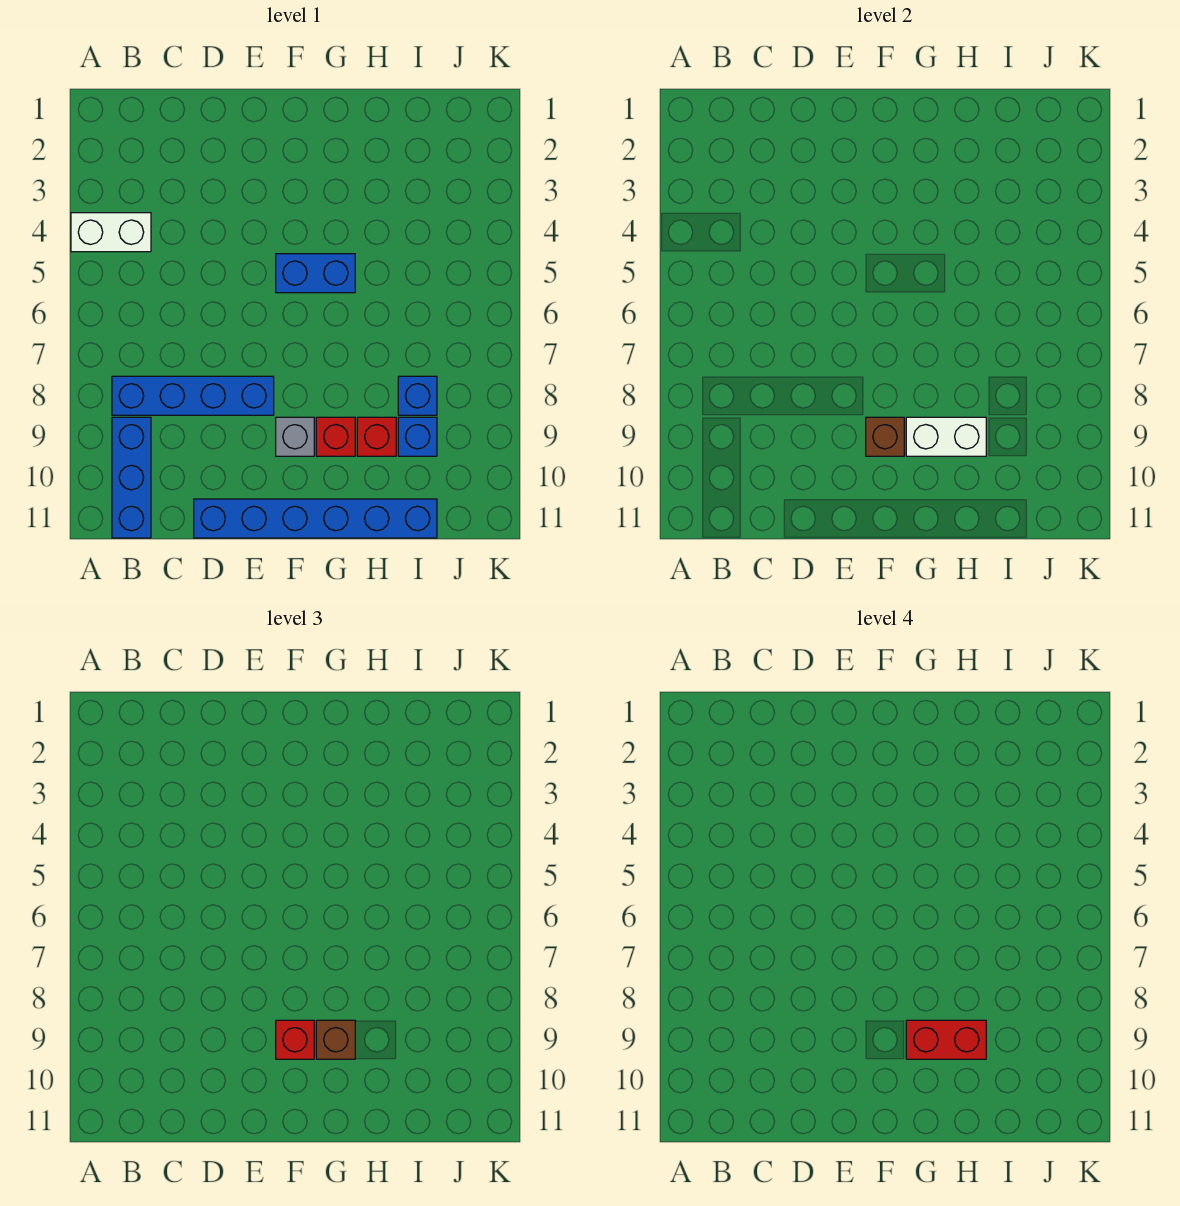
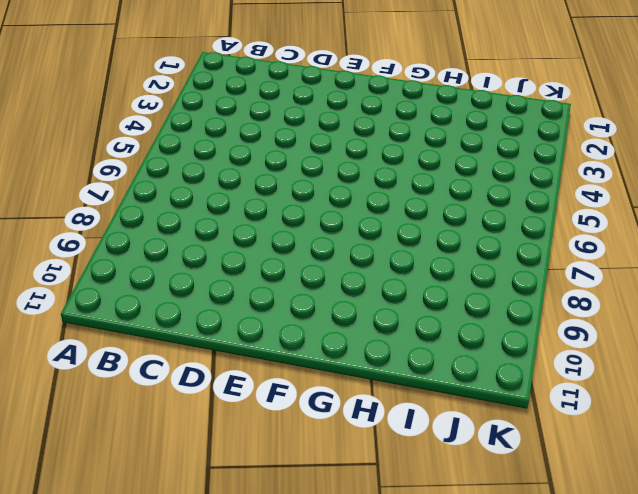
none -> white 1x2 brick [71,213,151,252]
none -> blue 1x4 brick [112,376,274,415]
none -> blue 1x3 brick [112,417,151,538]

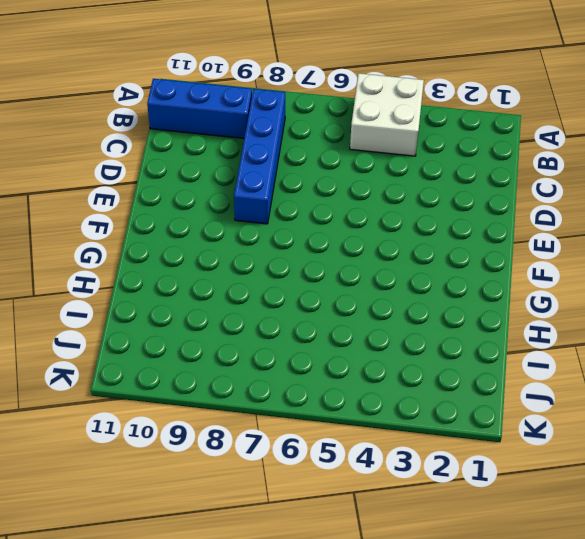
white 2x2 brick [350,73,424,156] -> white 1x2 brick [71,213,151,252]
none -> blue 1x6 brick [194,499,437,538]
none -> blue 1x2 brick [276,254,355,293]
none -> grey 1x1 brick [276,417,314,456]

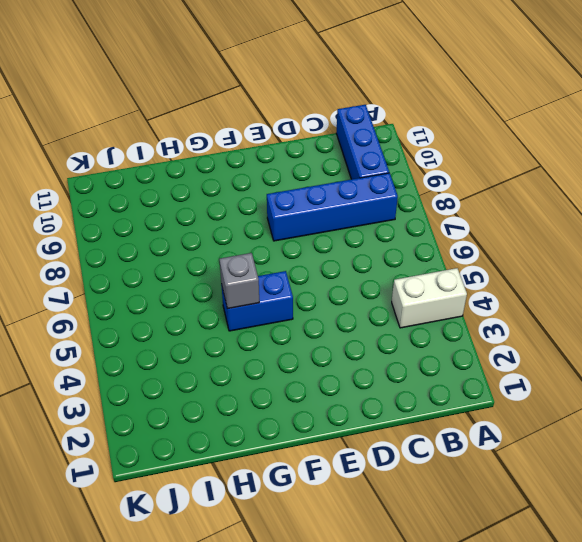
grey 1x1 brick [219,253,259,309] -> grey 1x1 brick moved to [276,417,314,456]
none -> blue 1x6 brick [194,499,437,538]
none -> red 1x1 brick [316,417,355,456]
none -> red 1x1 brick [357,417,396,456]

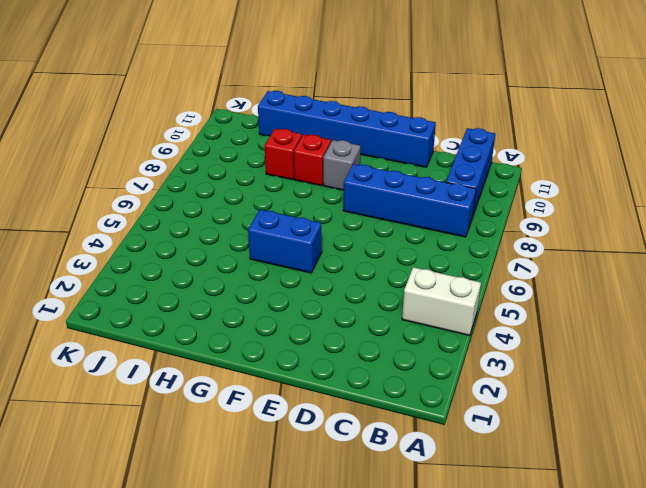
none -> blue 1x1 brick [398,376,437,415]
none -> blue 1x1 brick [398,417,437,456]
none -> brown 1x1 brick [866,417,904,456]

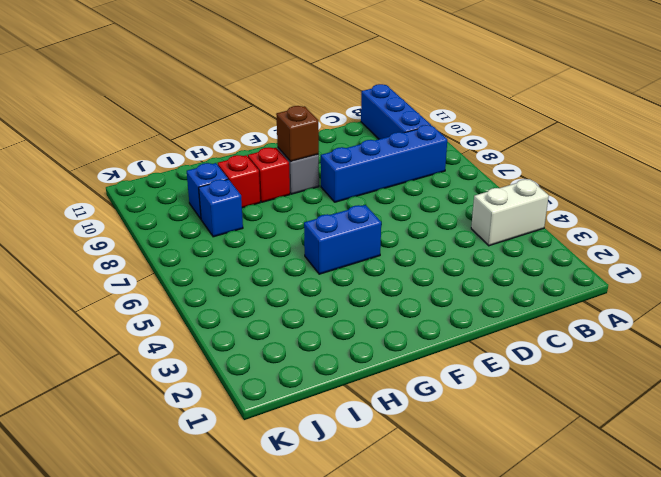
none -> blue 1x6 brick [194,499,437,538]
none -> white 1x2 brick [906,417,986,456]
none -> red 1x1 brick [276,1020,314,1059]

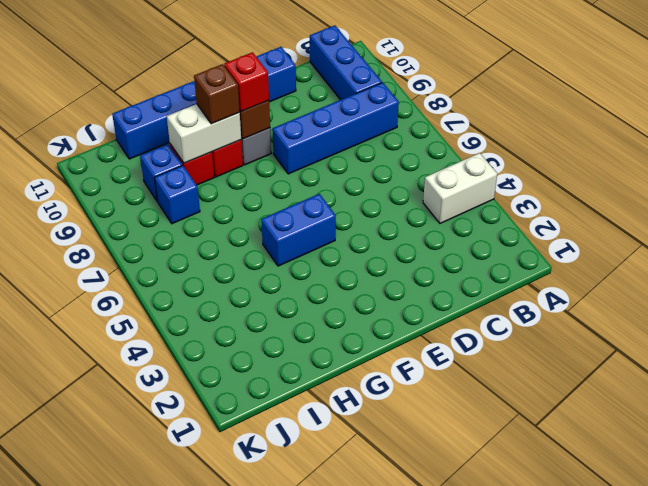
none -> red 1x2 brick [906,1020,986,1059]

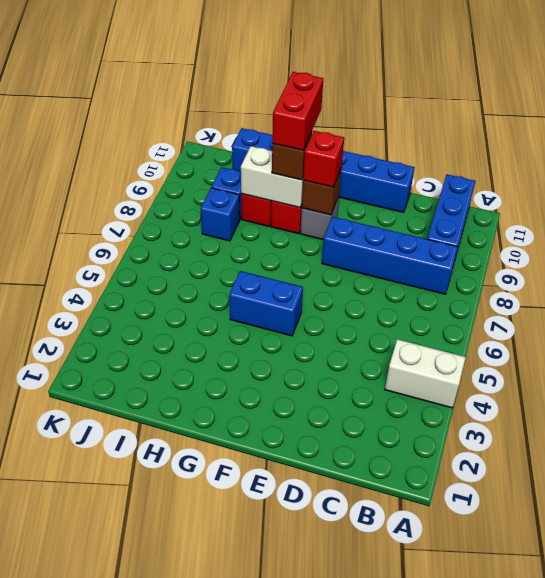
red 1x2 brick [272,72,323,150] -> red 1x2 brick turned to [906,1020,986,1059]

